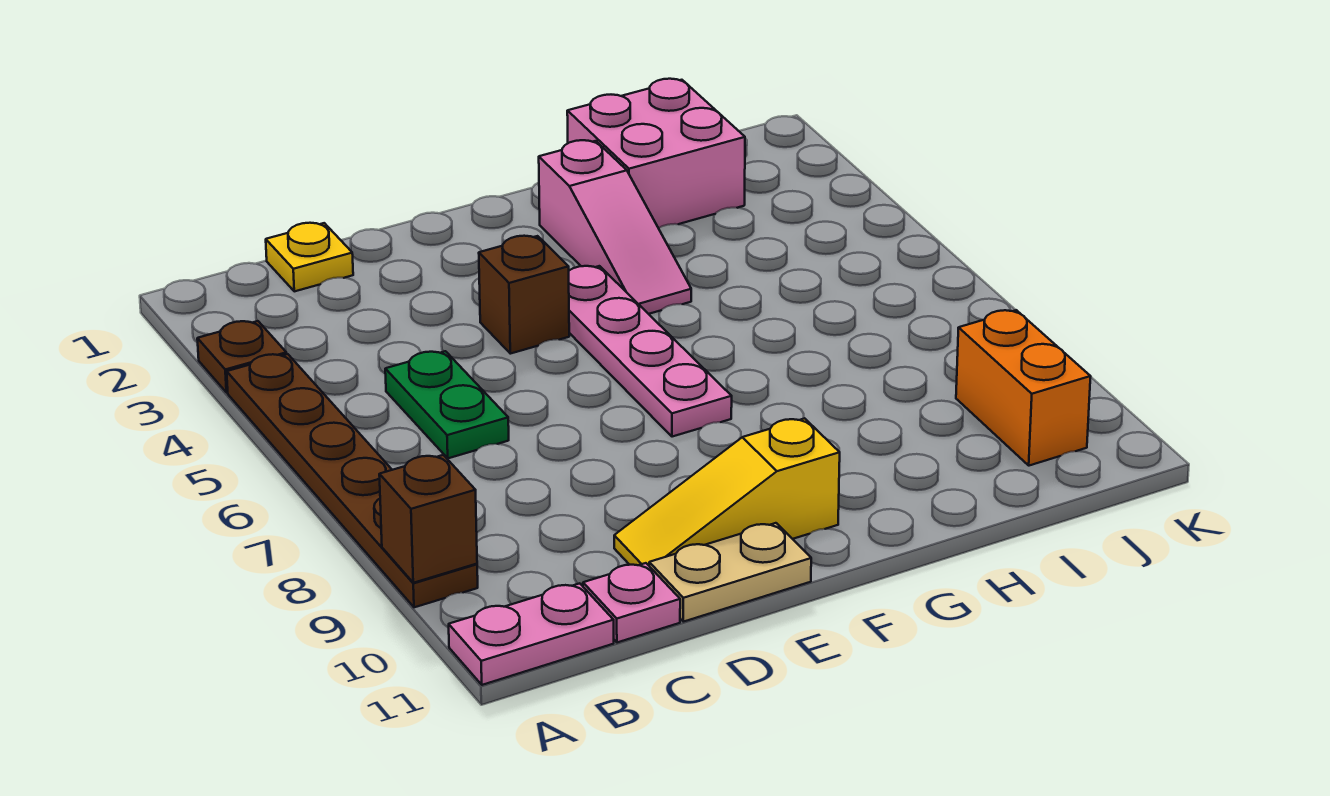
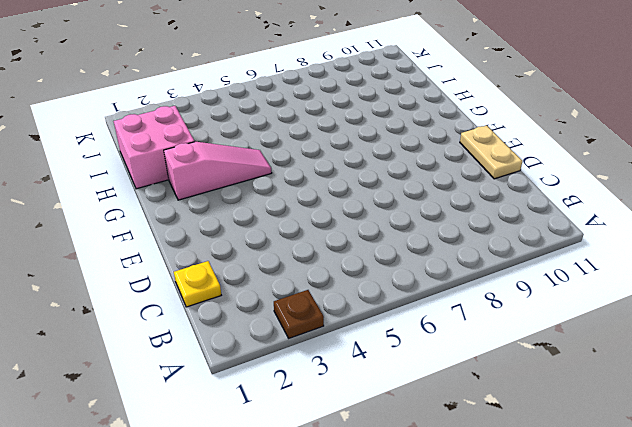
none -> brown 1x6 plate [227,354,478,607]
none -> pink 1x2 plate [449,583,614,685]
none -> green 1x2 plate [385,351,509,458]

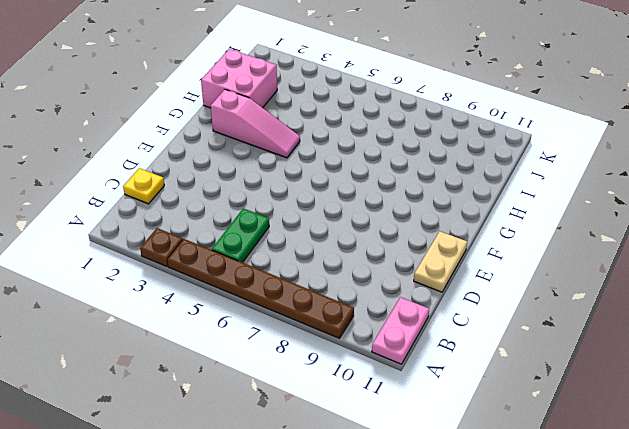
green 1x2 plate [212,208,269,263] -> green 1x2 plate turned to [385,351,509,458]
none -> pink 1x1 plate [583,563,680,643]
none -> yellow 1x3 slope [614,418,840,565]
none -> brown 1x1 brick [479,236,569,354]

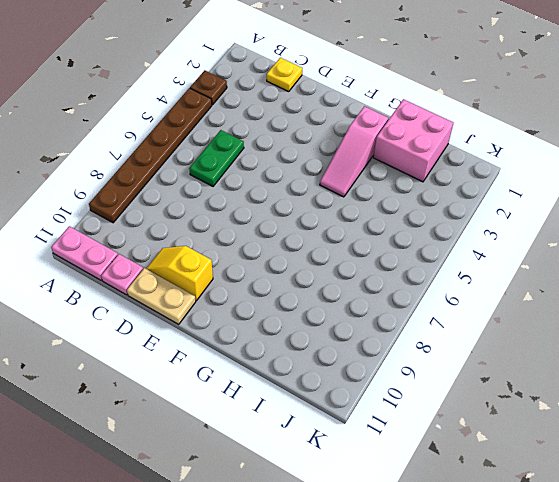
yellow 1x2 slope [146,246,213,301] -> yellow 1x3 slope [614,418,840,565]
none -> brown 1x1 brick [479,236,569,354]
none -> pink 1x4 plate [569,266,732,437]
none -> orange 1x2 brick [956,310,1091,466]

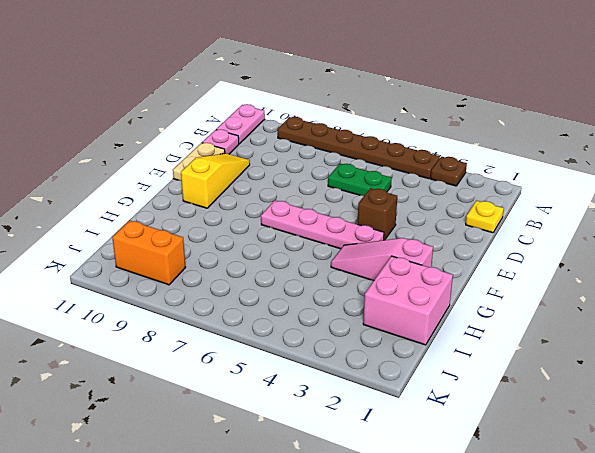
none -> brown 1x1 brick [379,455,477,583]

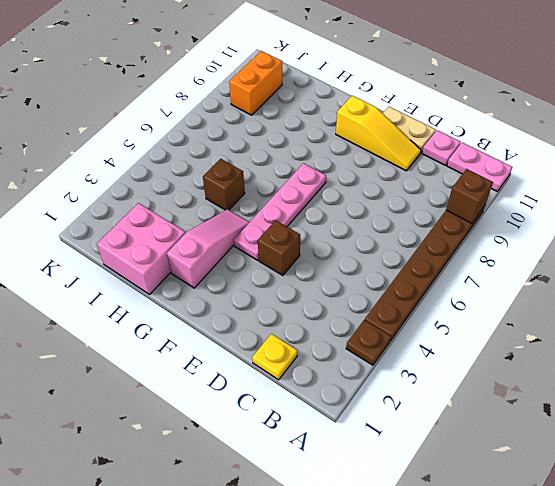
brown 1x1 brick [203,159,245,210] -> none
none -> green 1x2 plate [385,351,509,458]

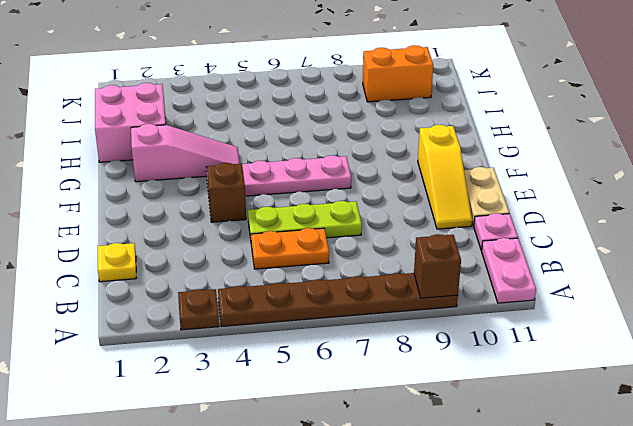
orange 1x2 plate [251,228,329,269] -> green 1x2 plate [385,351,509,458]
lime 1x3 plate [248,201,362,238] -> none

